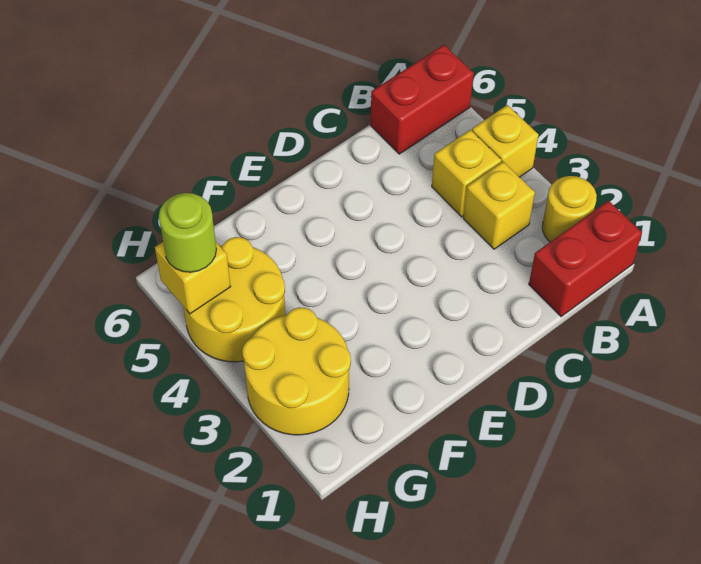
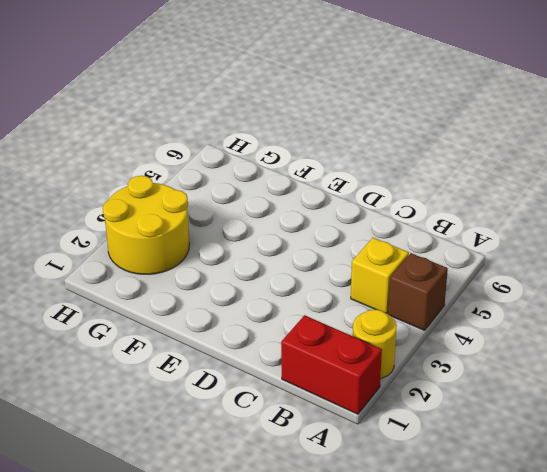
brown 1x1 brick [388,253,448,330] -> yellow 1x1 brick [472,105,538,177]
none -> red 1x2 brick [371,45,474,154]
none -> yellow 1x1 brick [463,162,535,249]

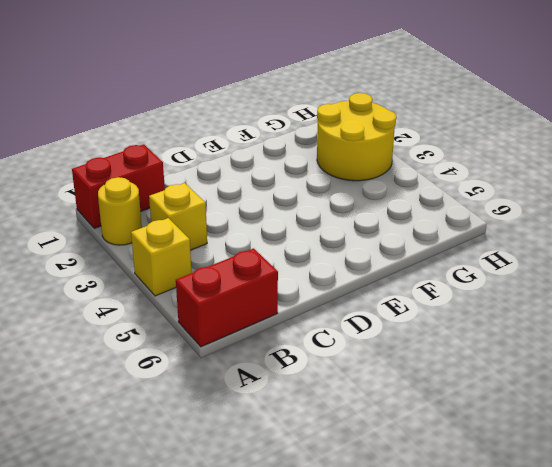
none -> yellow 1x1 brick [432,130,501,217]
none -> yellow 2x2 round brick [183,237,285,362]

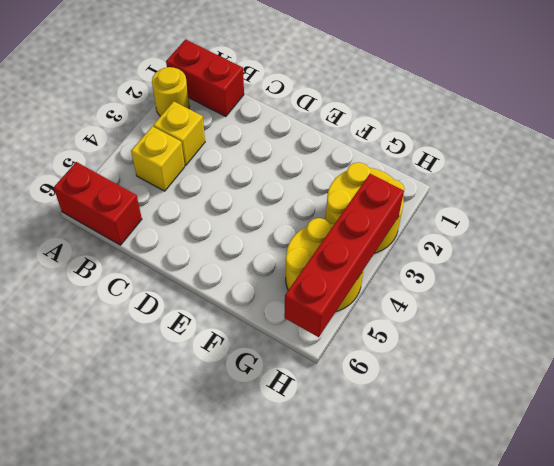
red 1x4 brick [284,174,404,337] -> yellow 1x1 brick [155,242,231,314]
none -> yellow 1x1 brick [472,105,538,177]
none -> lime 1x1 round brick [159,193,216,272]

